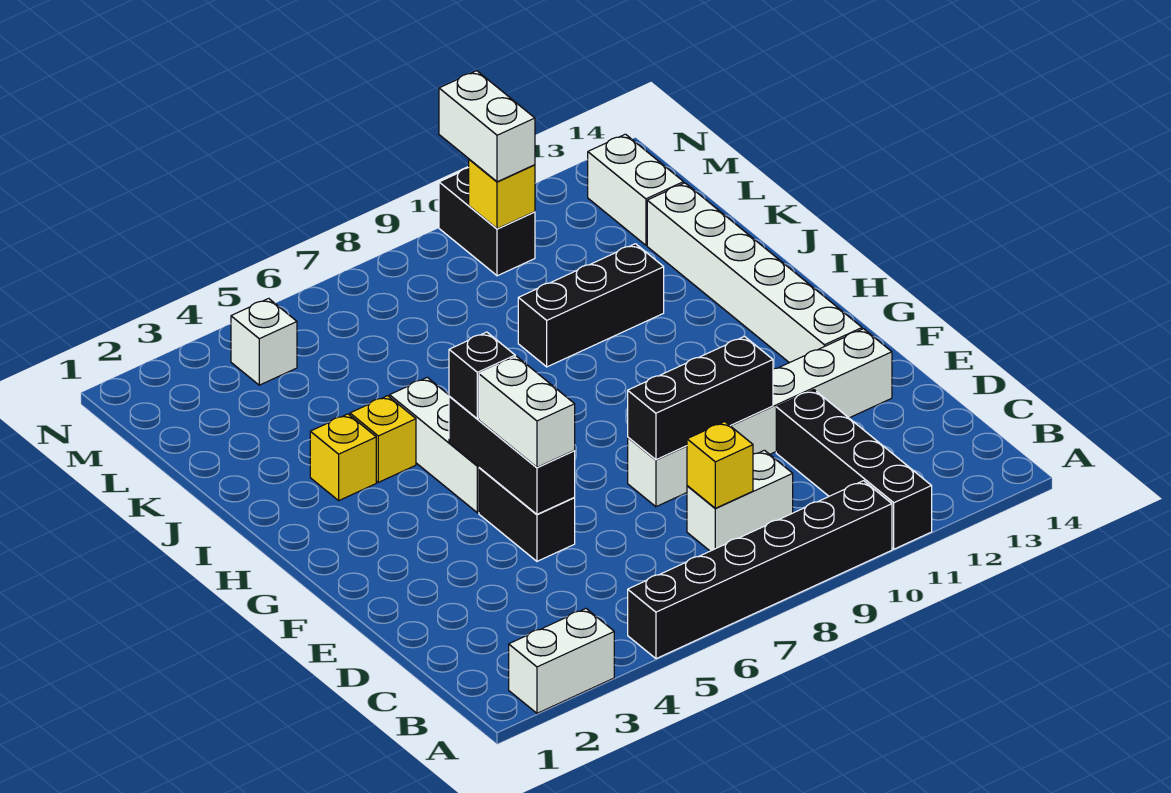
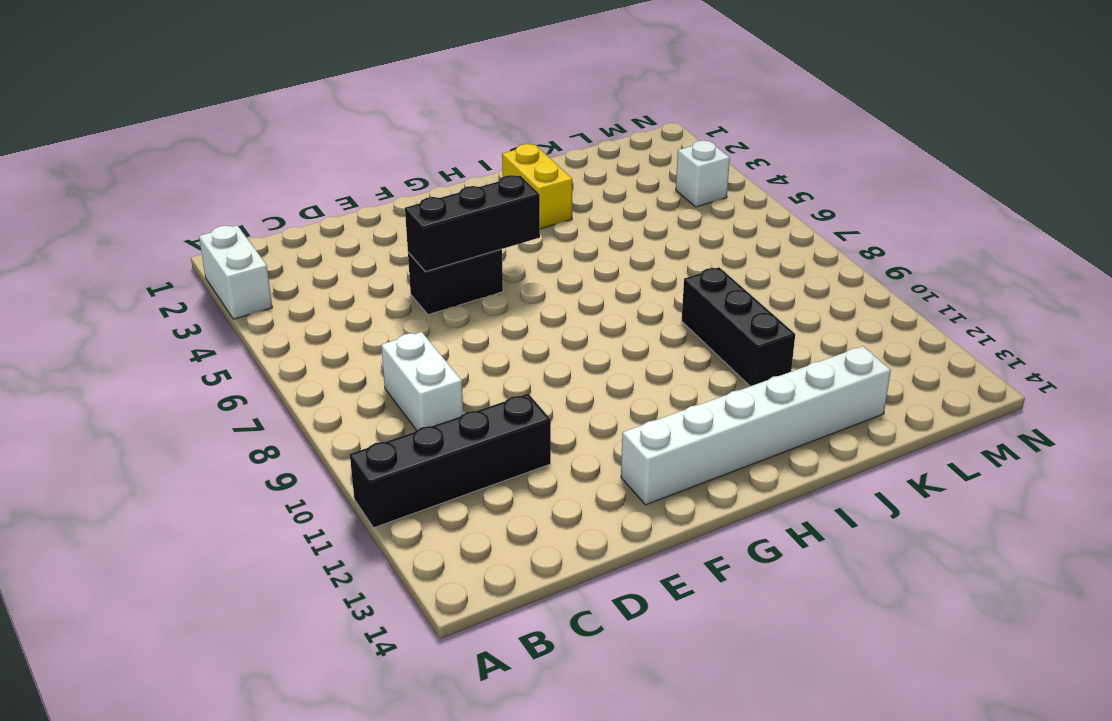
yellow 1x2 brick [502,144,572,229] -> yellow 1x1 brick [310,414,376,500]
none -> black 1x6 brick [628,481,892,659]
none -> white 1x6 brick [628,329,892,507]
none -> white 1x3 brick [390,377,479,513]

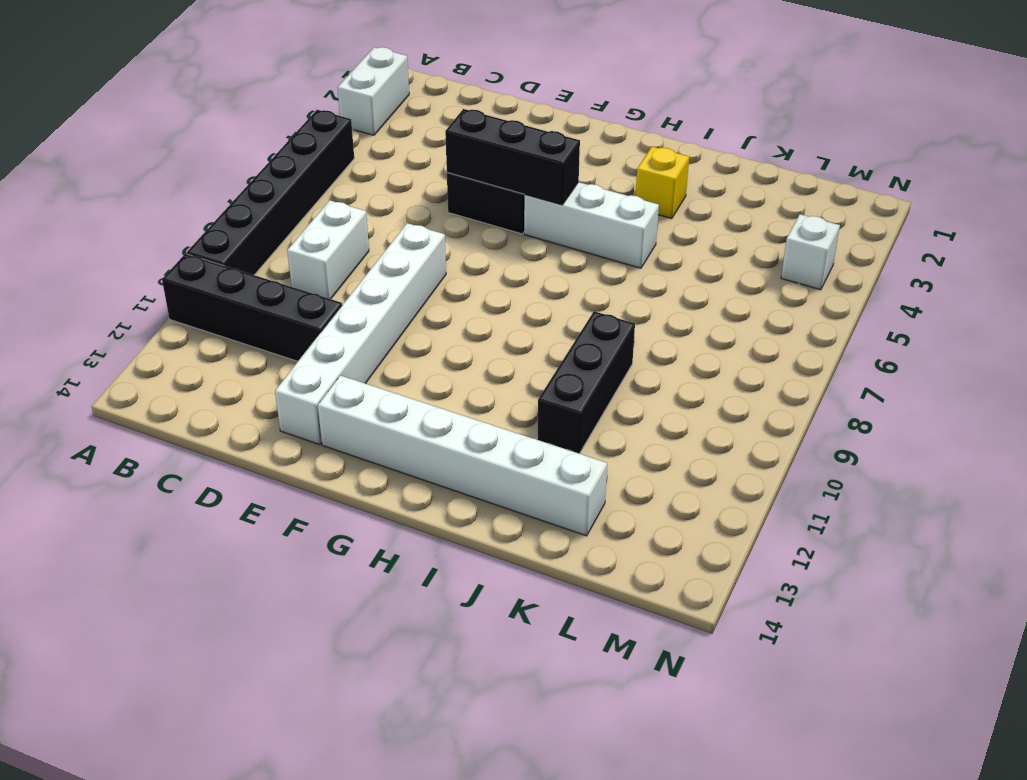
none -> yellow 1x1 brick [350,396,416,482]
none -> white 1x2 brick [588,134,684,245]
none -> black 1x2 brick [439,168,535,276]

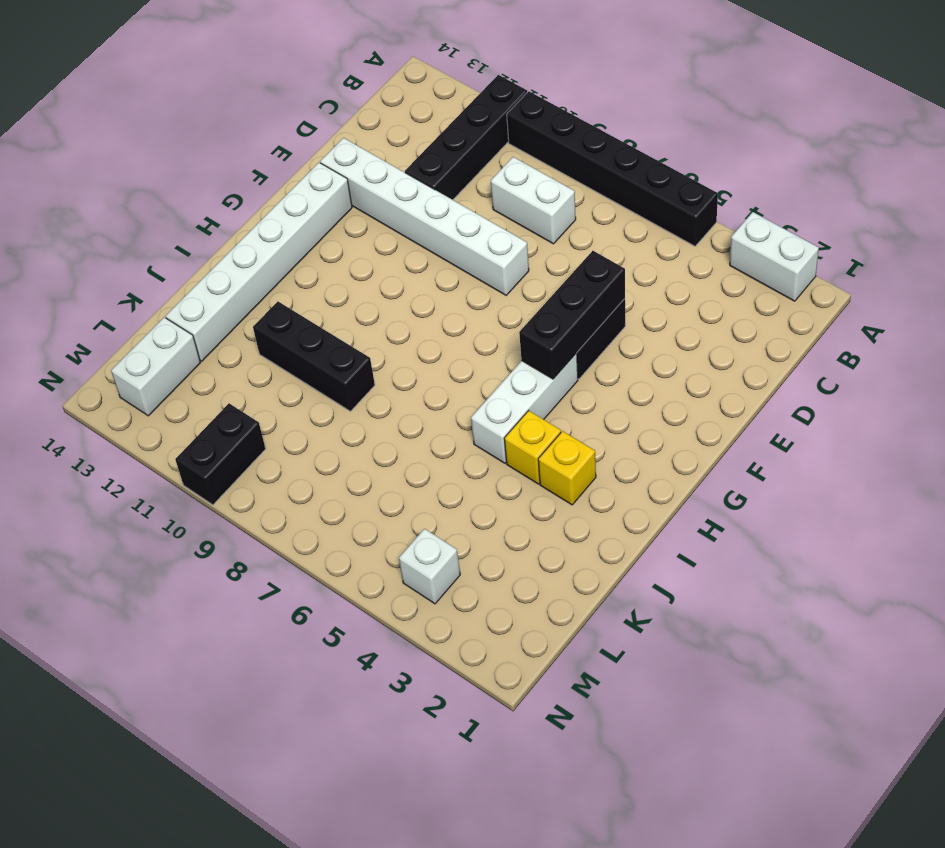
none -> yellow 1x1 brick [687,422,753,508]
none -> black 1x3 brick [628,336,773,460]
none -> yellow 1x1 brick [469,159,535,229]

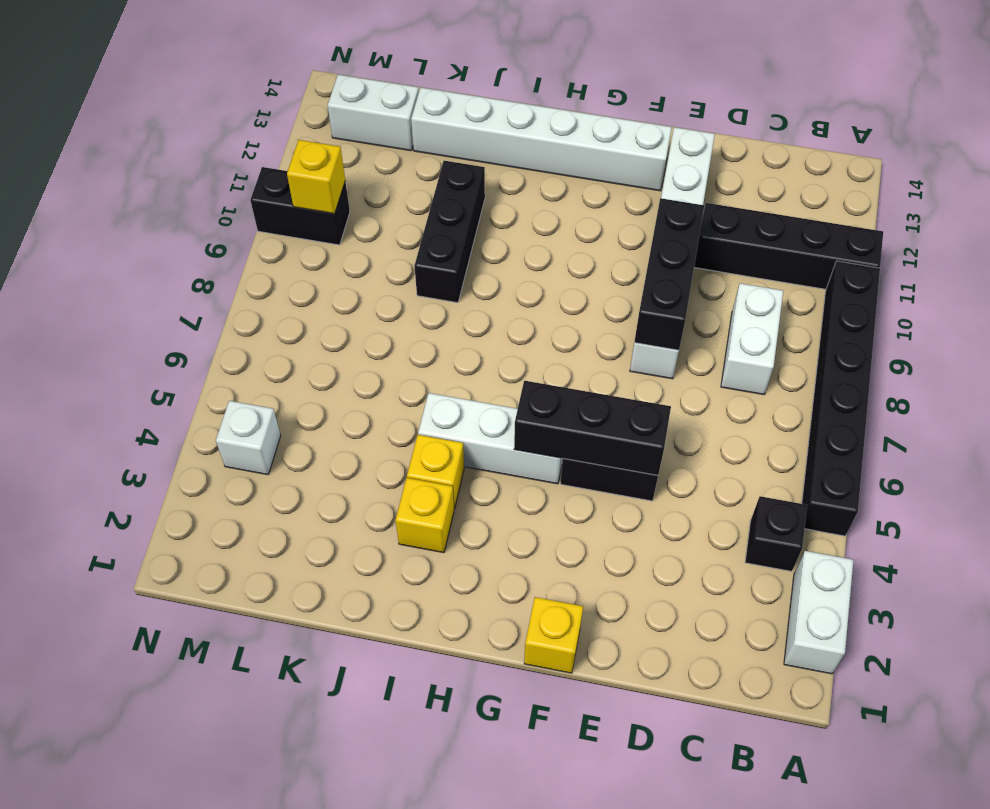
black 1x1 brick [745,496,807,571] -> black 1x1 brick moved to [449,332,515,419]
yellow 1x1 brick [524,597,583,673] -> yellow 1x1 brick moved to [687,422,753,508]
none -> white 1x2 brick [479,356,575,467]
none -> white 1x2 brick [439,71,535,182]

